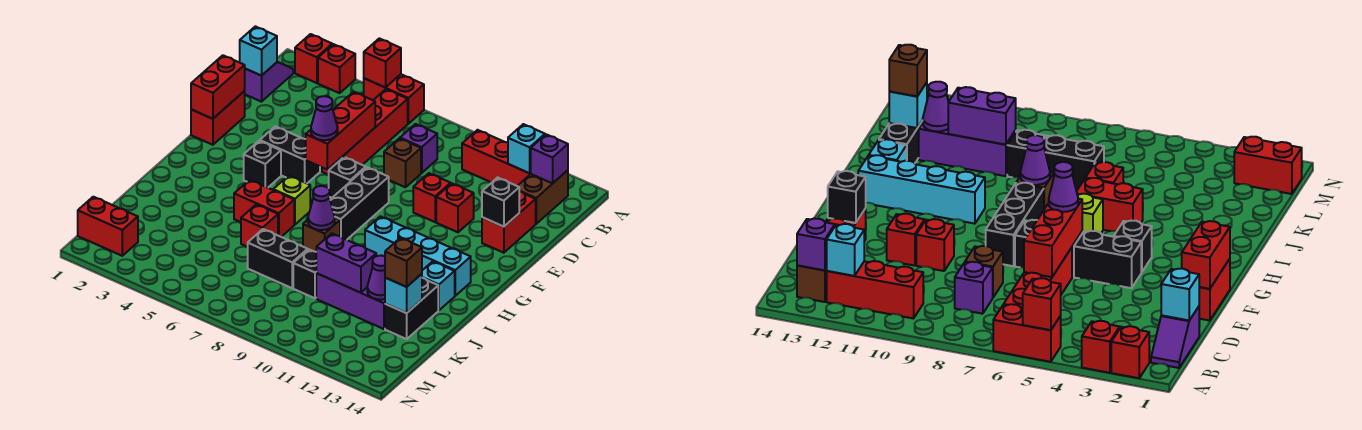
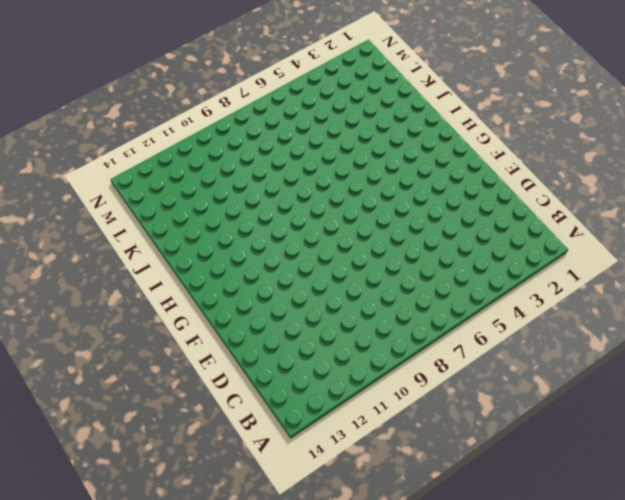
none -> red 1x1 brick [295,34,332,83]
none -> red 1x1 brick [318,44,355,93]
none -> red 1x2 brick [364,74,424,124]
none -> purple 1x2 slope [245,62,293,102]

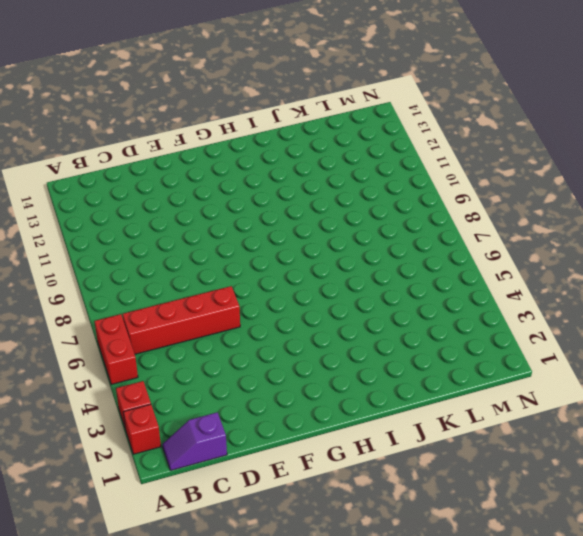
none -> red 1x3 brick [462,130,531,186]
none -> brown 1x2 brick [518,170,568,224]
none -> purple 1x1 brick [400,124,437,173]
none -> brown 1x1 brick [384,138,421,187]

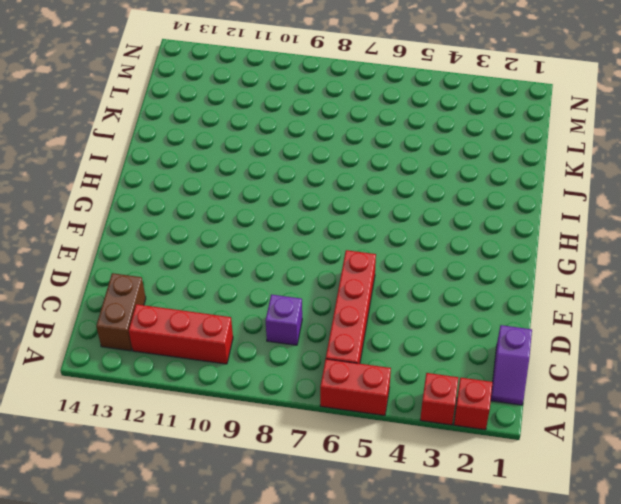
none -> brown 1x1 brick [384,138,421,187]
none -> red 1x2 brick [482,191,536,253]
none -> red 1x2 brick [191,91,245,145]
none -> red 1x1 brick [413,173,451,222]

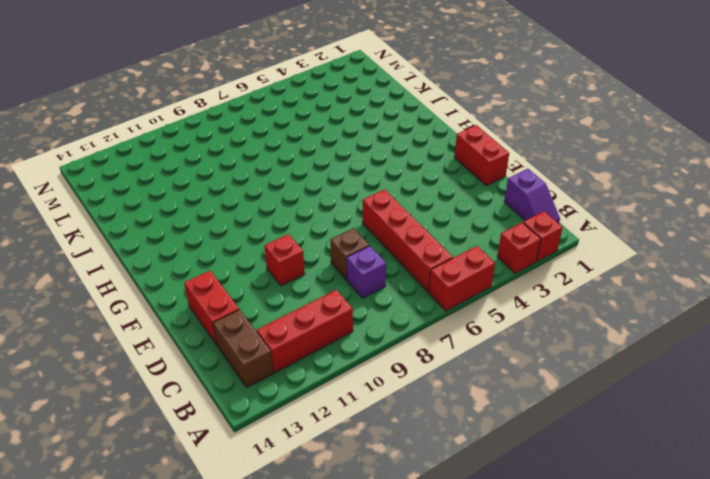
none -> red 1x1 brick [436,183,474,232]
none -> black 1x2 brick [260,126,320,183]
none -> black 1x1 brick [329,157,366,198]
none -> black 1x3 brick [330,167,389,240]

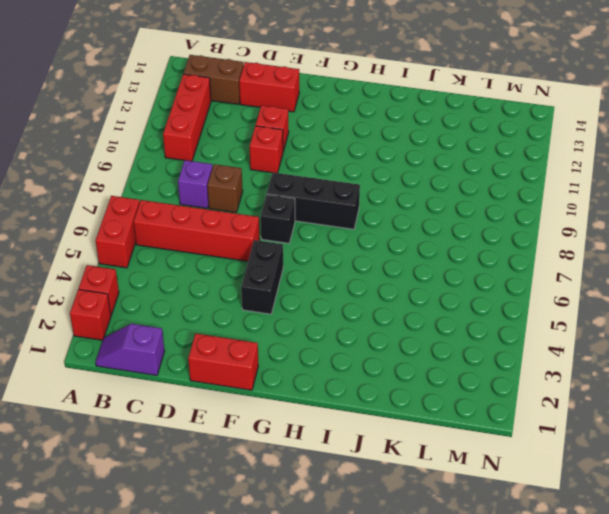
none -> black 1x1 brick [244,141,281,188]
none -> lime 1x1 brick [273,176,310,225]
none -> cyan 1x4 brick [365,216,471,296]
none -> red 1x2 brick [234,180,294,237]

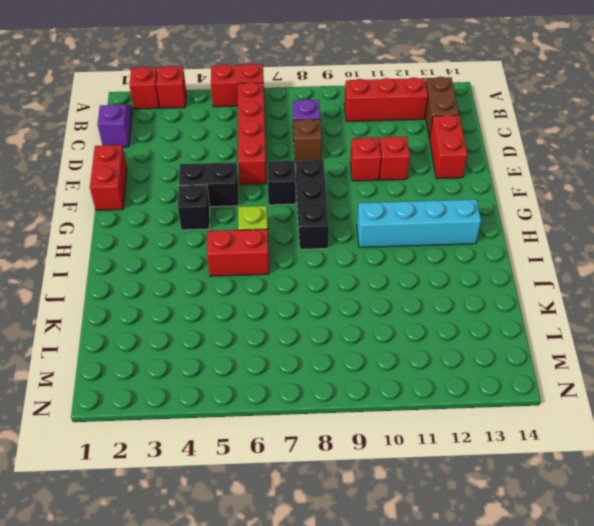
none -> brown 1x1 brick [303,218,340,252]
none -> cyan 1x1 brick [422,261,455,310]
none -> red 1x1 brick [241,204,278,247]
none -> black 1x2 brick [385,278,438,339]

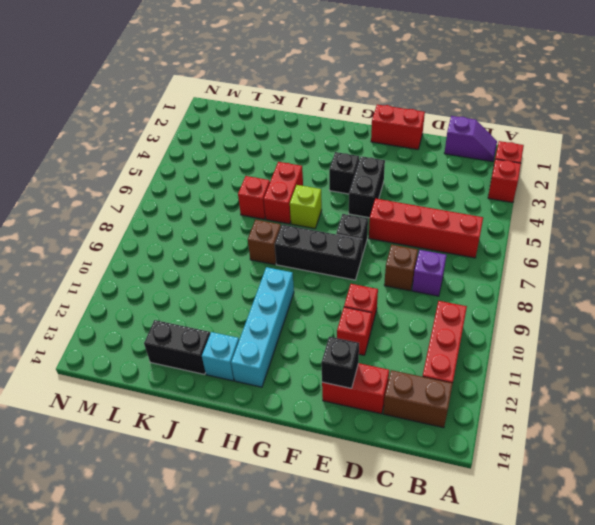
none -> red 1x2 brick [364,74,424,124]
none -> black 1x2 brick [248,229,308,288]
none -> black 1x1 brick [293,249,316,298]
none -> purple 1x3 brick [316,273,385,329]

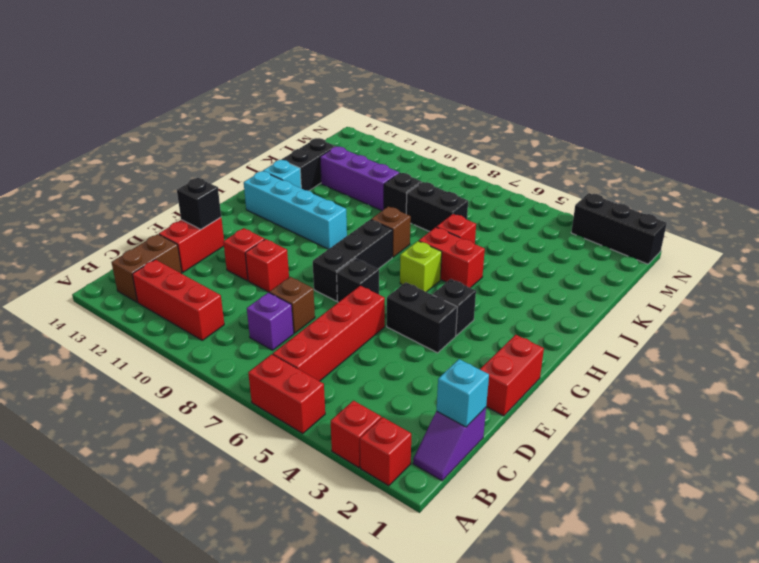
black 1x3 brick [571,193,667,264] -> none
none -> red 1x2 brick [78,197,138,256]
none -> red 1x1 brick [364,38,401,87]
none -> cyan 1x1 brick [508,124,545,173]
none -> purple 1x1 brick [531,134,568,184]

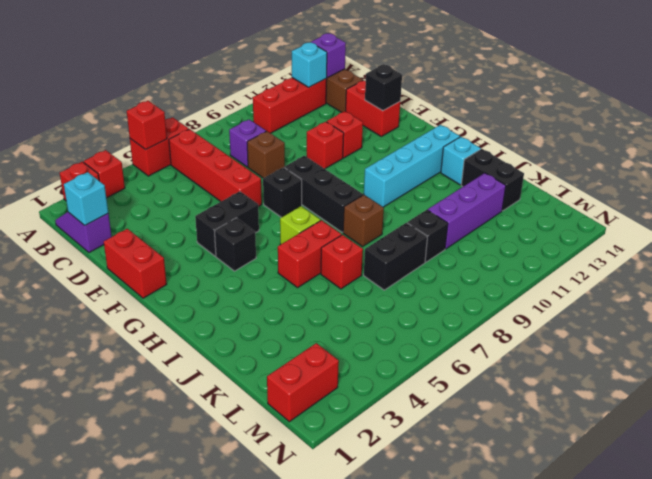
none -> red 1x3 brick [306,92,375,169]
none -> red 1x2 brick [191,55,245,119]
none -> purple 1x1 cone [308,186,335,230]
none -> purple 1x2 brick [316,233,376,293]

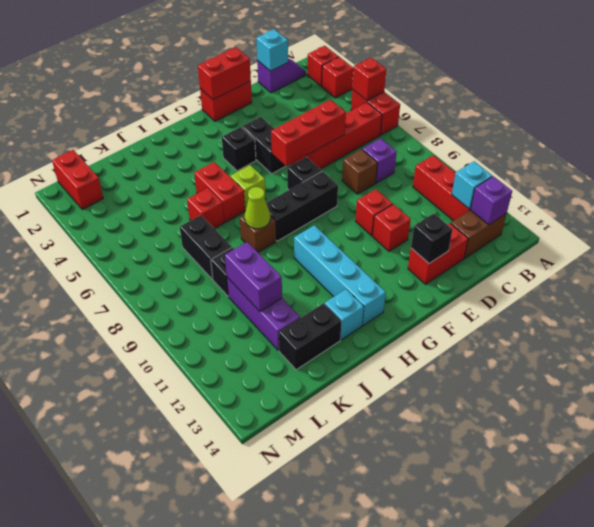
lime 1x1 cone [245,187,270,229] -> purple 1x1 cone [308,186,335,230]
none -> purple 1x1 cone [367,255,385,300]
none -> cyan 1x1 brick [385,274,422,313]
none -> purple 1x1 cone [311,96,338,140]
none -> brown 1x1 brick [385,238,422,287]

